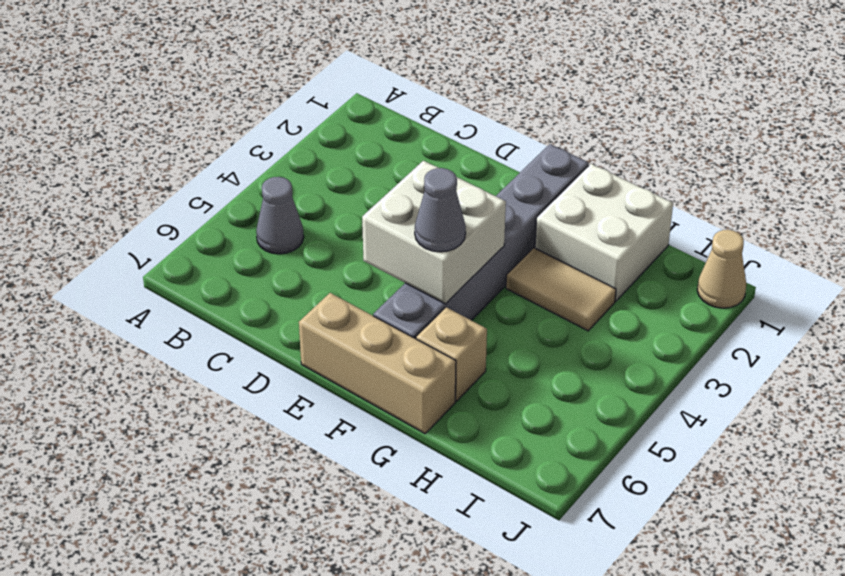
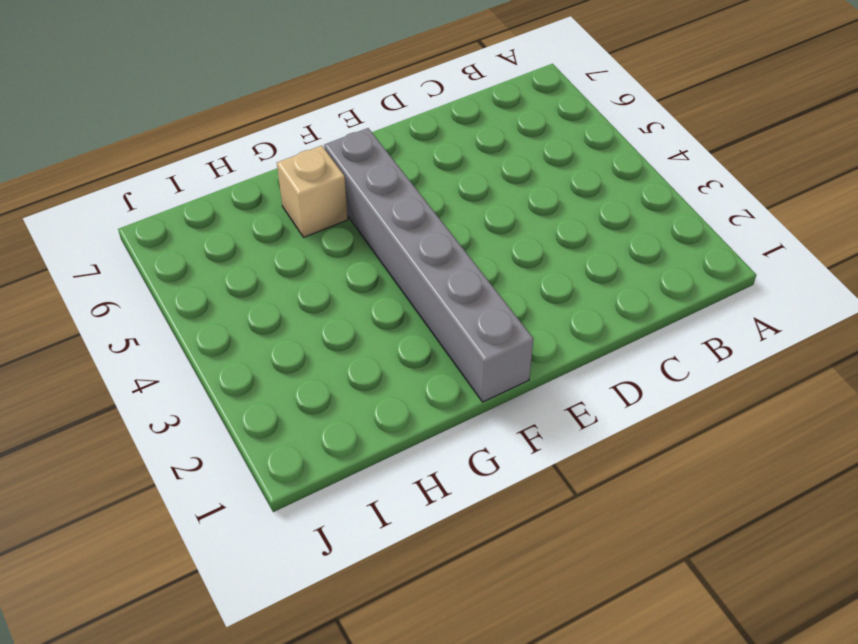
none -> grey 1x1 cone [256,177,304,254]
none -> tan 1x3 brick [299,293,456,434]

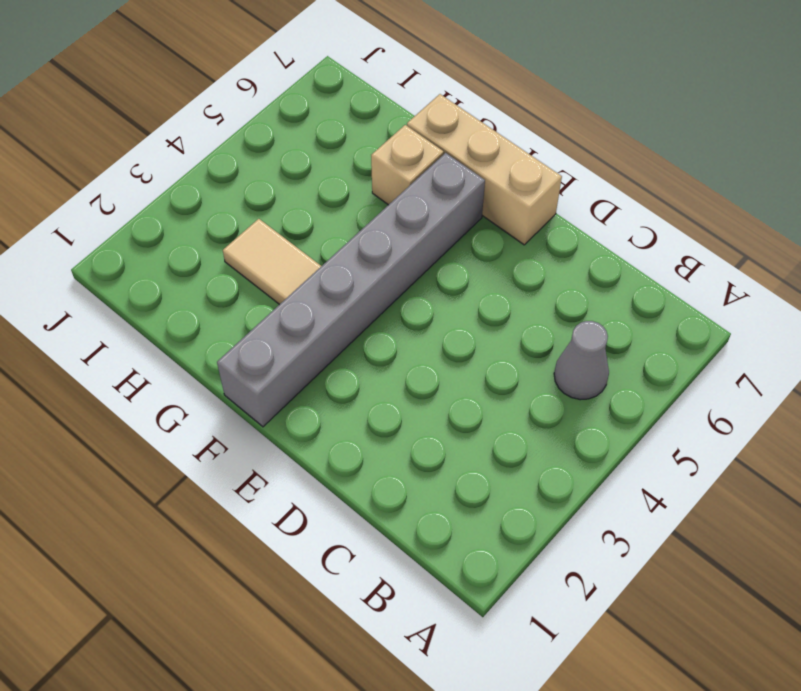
none -> white 2x2 brick [535,164,673,301]
none -> tan 1x1 cone [697,230,746,308]

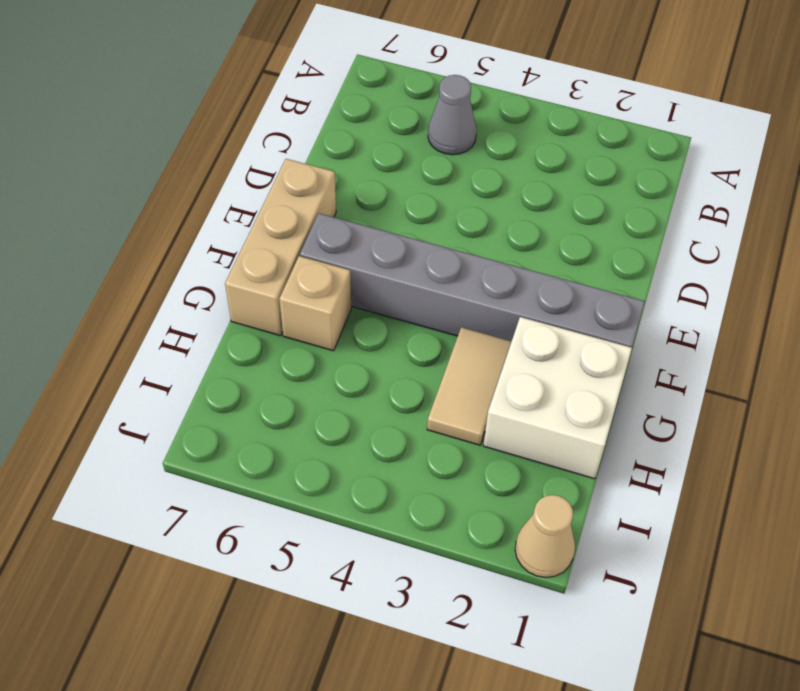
none -> white 2x2 brick [362,161,506,304]
none -> grey 1x1 cone [415,168,466,252]

